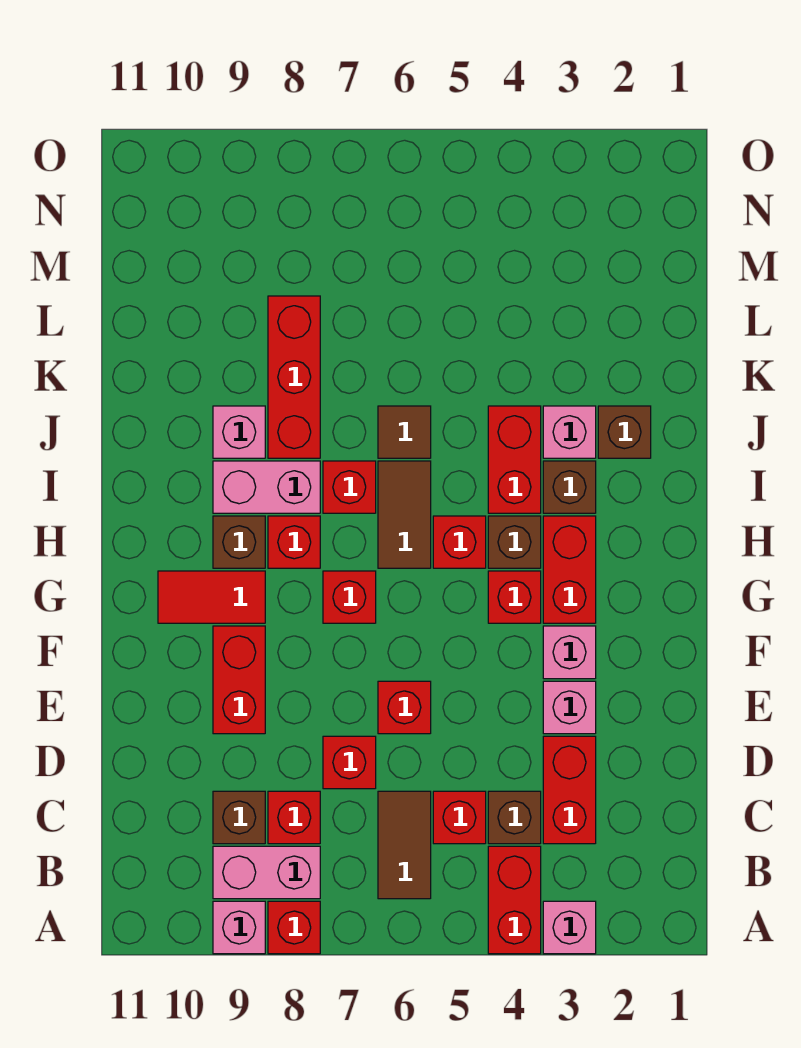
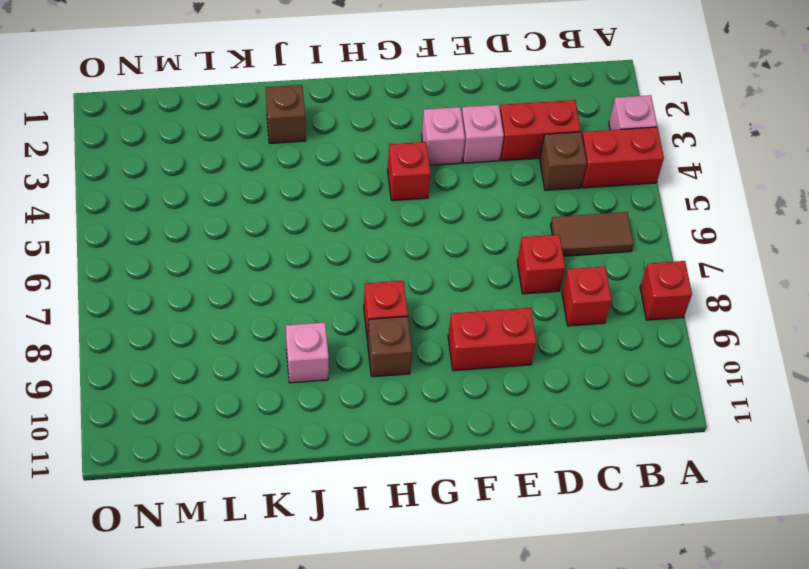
none -> pink 1x1 brick [213,901,265,954]
none -> pink 1x2 brick [213,846,320,899]
none -> red 1x1 brick [433,791,486,844]
none -> brown 1x1 brick [213,791,265,844]

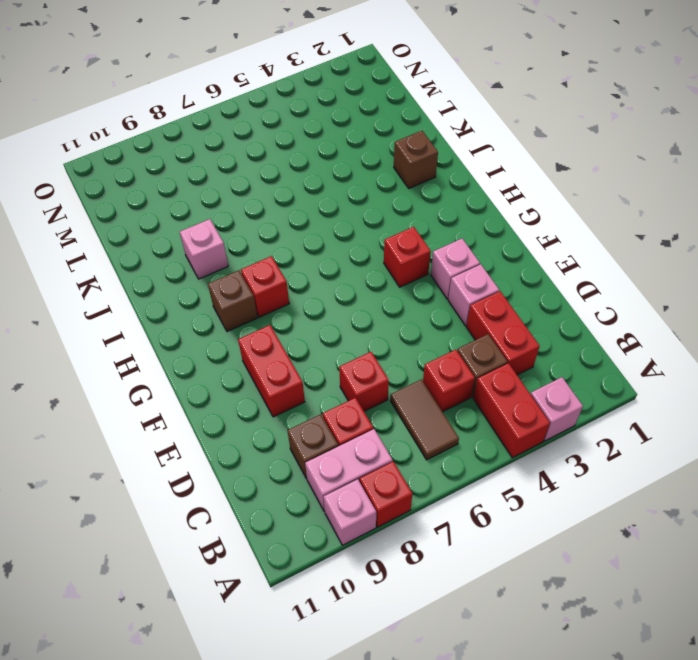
none -> red 1x1 brick [378,681,431,734]
none -> red 1x2 brick [543,516,596,623]
none -> red 1x1 brick [323,571,376,623]
none -> red 1x2 tile [158,571,265,623]

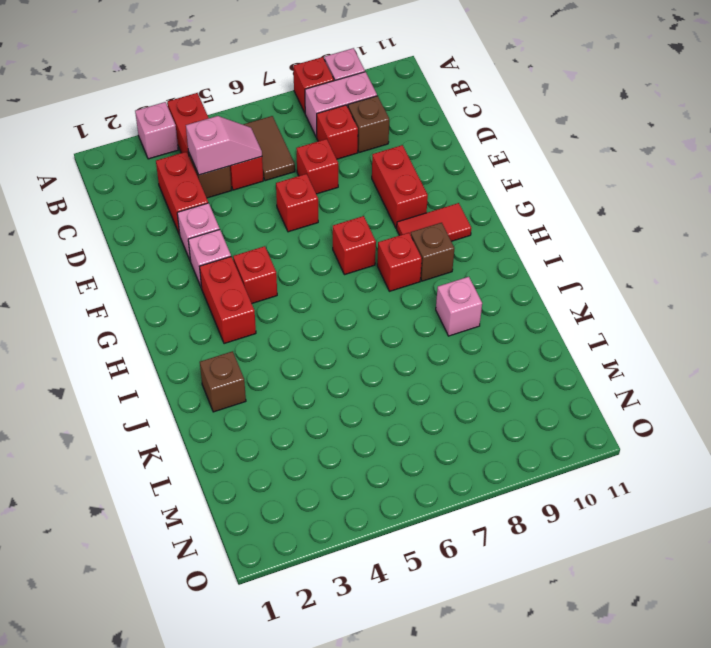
pink 1x2 slope [186,116,262,175] -> none
none -> brown 1x1 brick [488,516,541,568]
none -> red 1x1 brick [433,516,486,568]
none -> brown 1x2 tile [378,461,431,568]
none -> brown 1x1 brick [543,461,596,513]

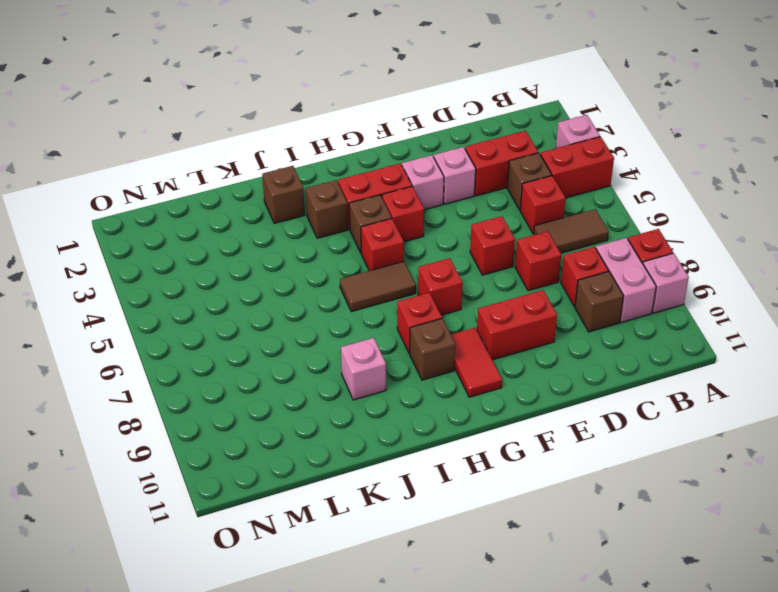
none -> red 1x2 brick [488,406,541,513]
none -> red 1x1 brick [323,461,376,513]
none -> pink 1x2 brick [213,461,320,513]
none -> pink 1x1 brick [543,406,596,458]

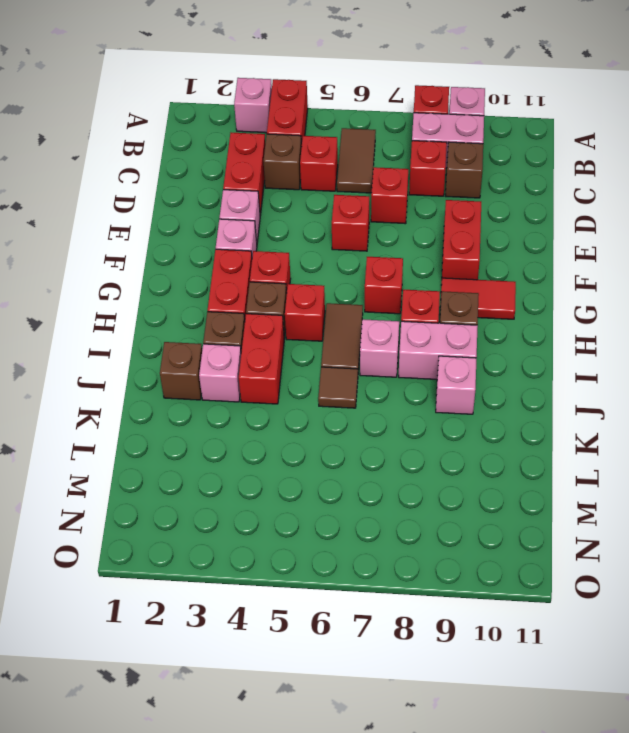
pink 1x1 brick [360,319,399,377] -> red 1x1 brick [323,461,376,513]
none -> red 1x3 brick [268,296,320,458]

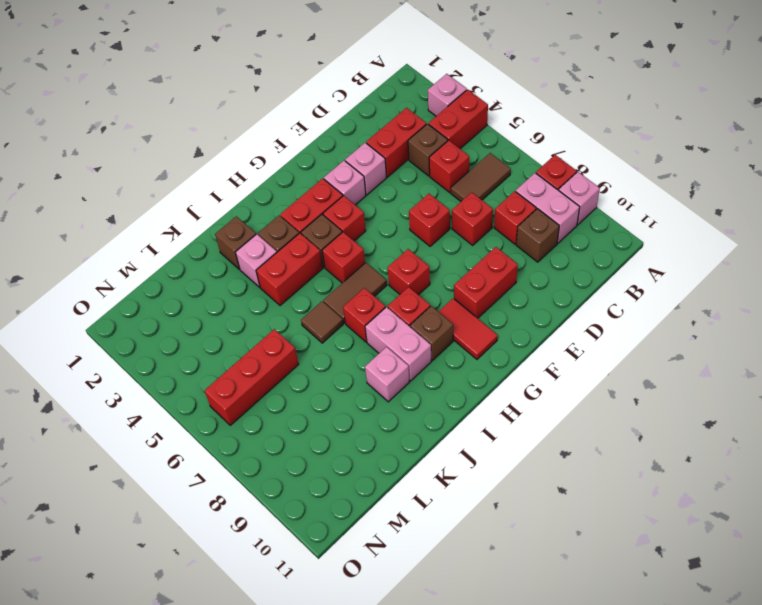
red 1x3 brick [204,329,299,425] -> red 1x3 brick moved to [268,296,320,458]

